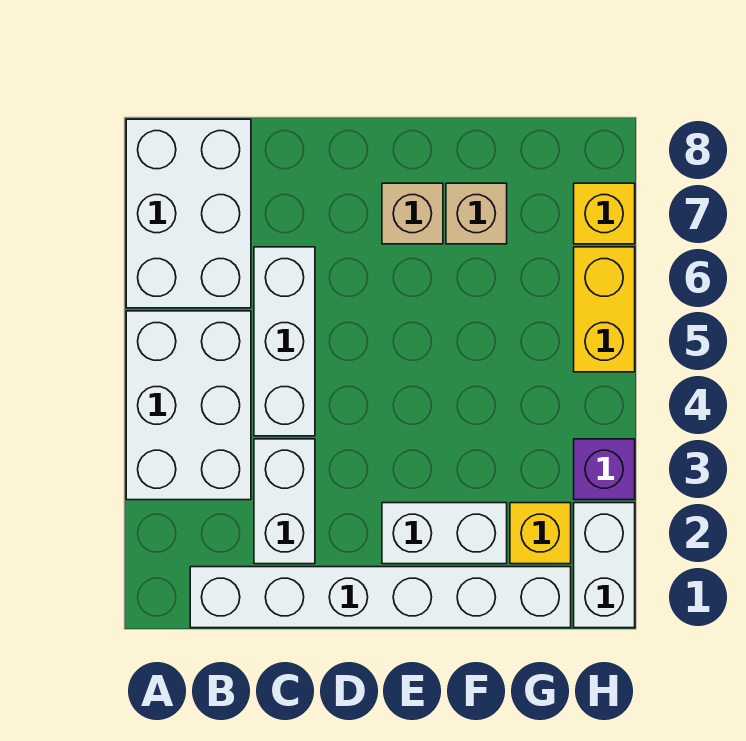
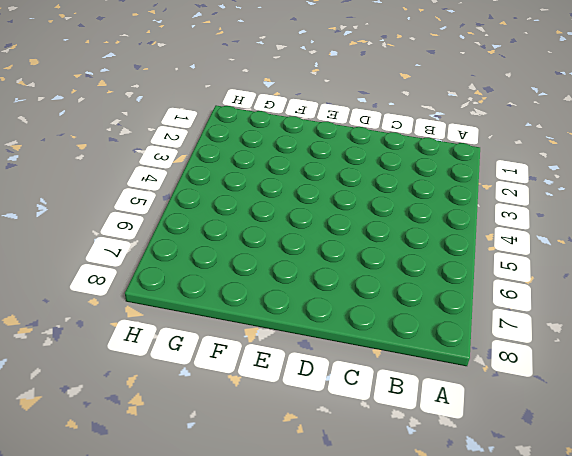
none -> white 2x3 brick [126,311,251,500]
none -> white 2x3 brick [126,119,251,308]
none -> white 1x6 brick [190,567,571,628]

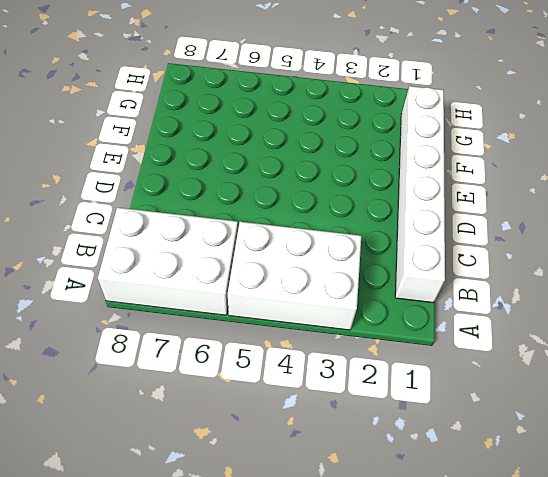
none -> white 1x2 brick [254,439,315,564]
none -> white 1x3 brick [254,247,315,436]
none -> white 1x2 brick [382,503,507,564]

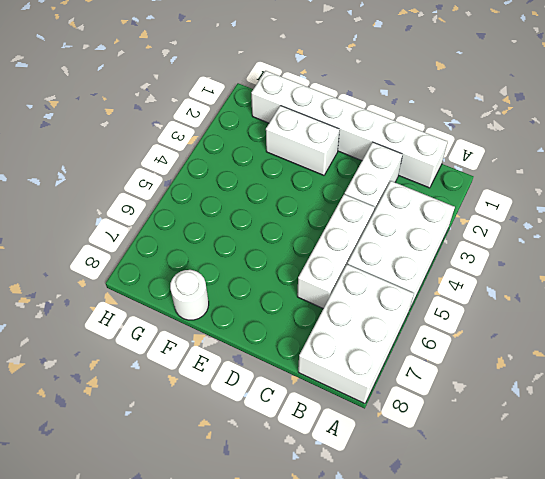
white 1x1 round brick [170,270,209,320] -> none
none -> tan 1x1 brick [382,183,443,244]
none -> tan 1x1 brick [446,183,507,244]
none -> yellow 1x1 brick [510,503,571,564]

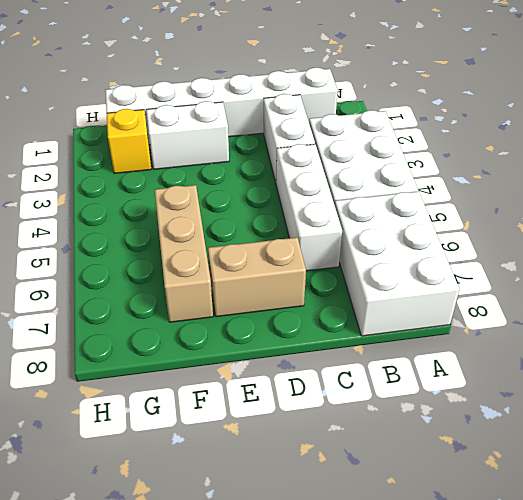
tan 1x2 brick [208,238,306,317] -> tan 1x1 brick [382,183,443,244]
tan 1x3 brick [155,185,213,322] -> tan 1x1 brick [446,183,507,244]
none -> white 1x2 brick [574,503,635,628]
none -> purple 1x1 brick [574,439,635,500]
none -> yellow 1x2 brick [574,247,635,372]

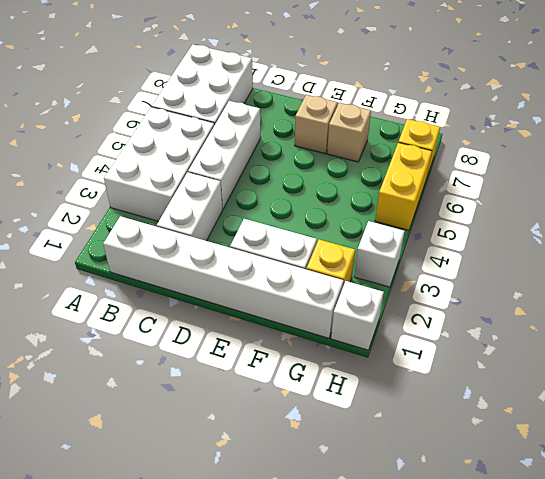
white 1x1 brick [331,281,384,350] -> white 1x2 brick [574,503,635,628]
white 1x1 brick [354,221,405,287] -> purple 1x1 brick [574,439,635,500]

